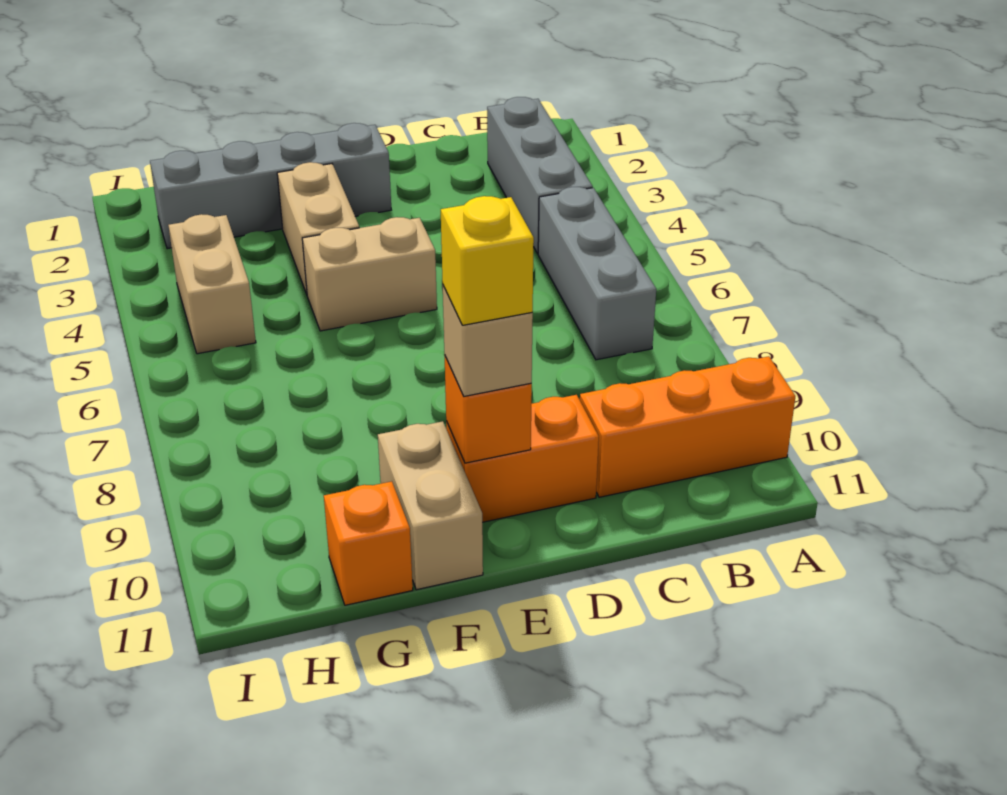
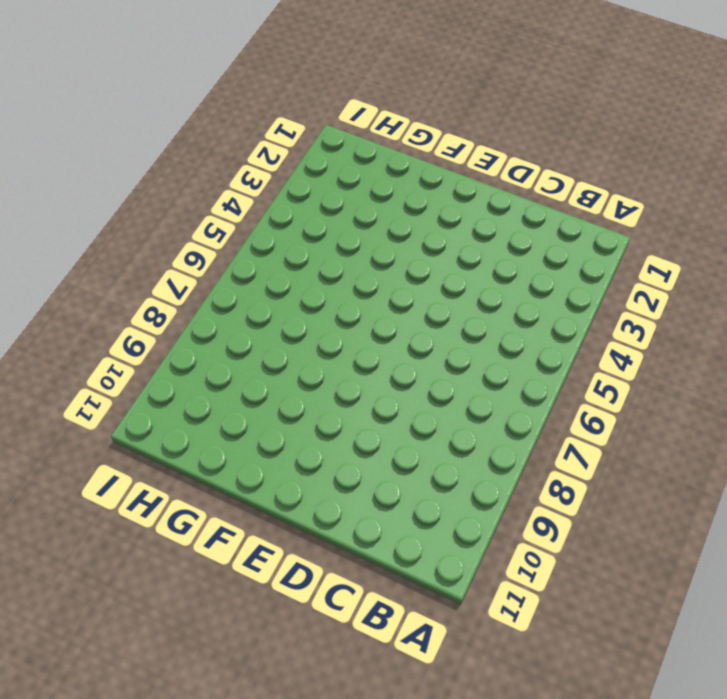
none -> orange 1x3 brick [580,356,795,497]
none -> grey 1x3 brick [487,97,593,254]
none -> grey 1x3 brick [538,187,656,360]

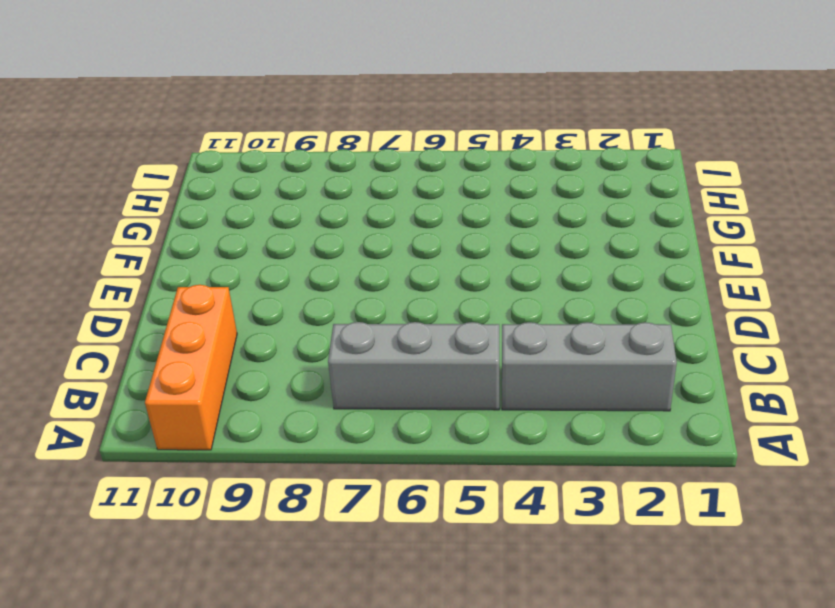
none -> orange 1x2 brick [446,395,599,522]
none -> grey 1x4 brick [150,123,391,249]
none -> tan 1x2 brick [302,217,437,331]

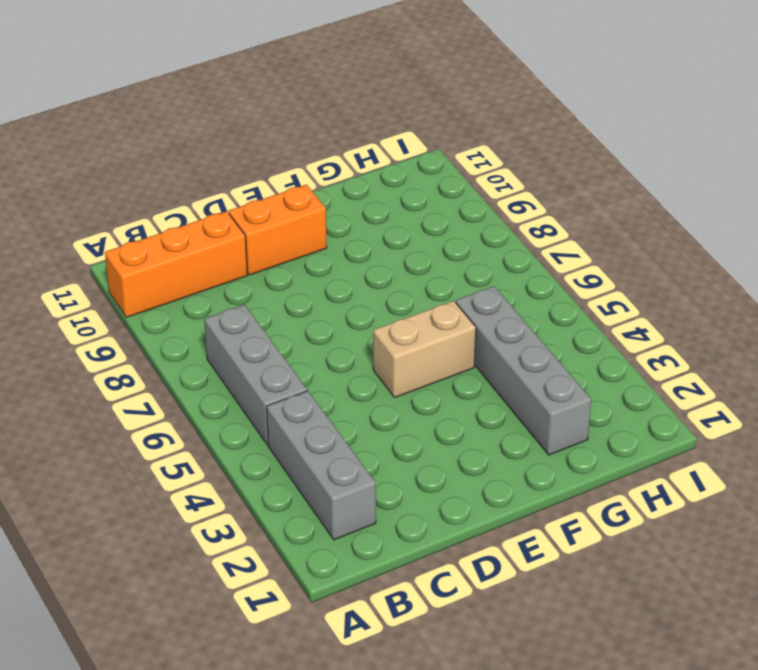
grey 1x4 brick [456,286,591,455] -> grey 1x4 brick turned to [150,123,391,249]
none -> tan 1x2 brick [277,162,359,294]
none -> tan 1x2 brick [378,421,483,590]
none -> orange 1x1 brick [324,481,413,605]

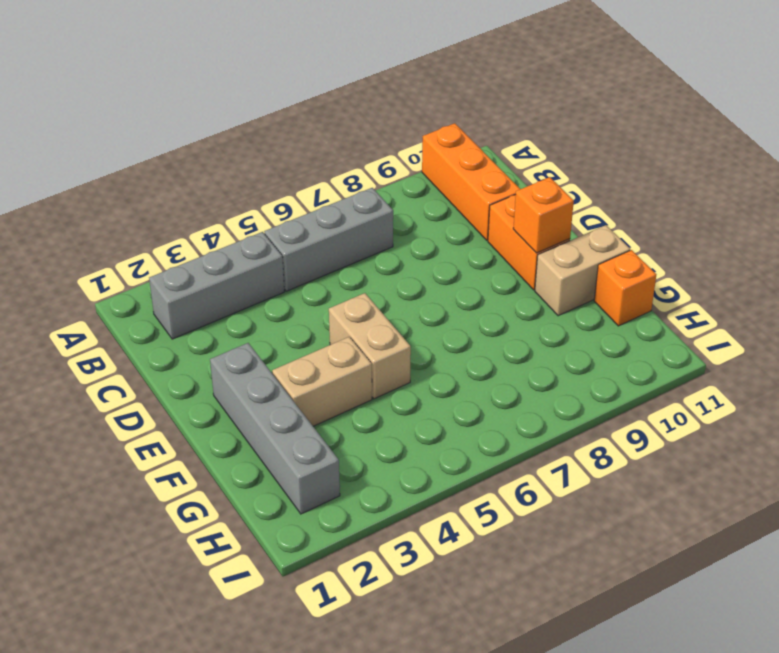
none -> tan 1x2 brick [168,214,256,354]
none -> tan 1x1 brick [443,286,533,396]
none -> yellow 1x1 brick [441,196,534,325]

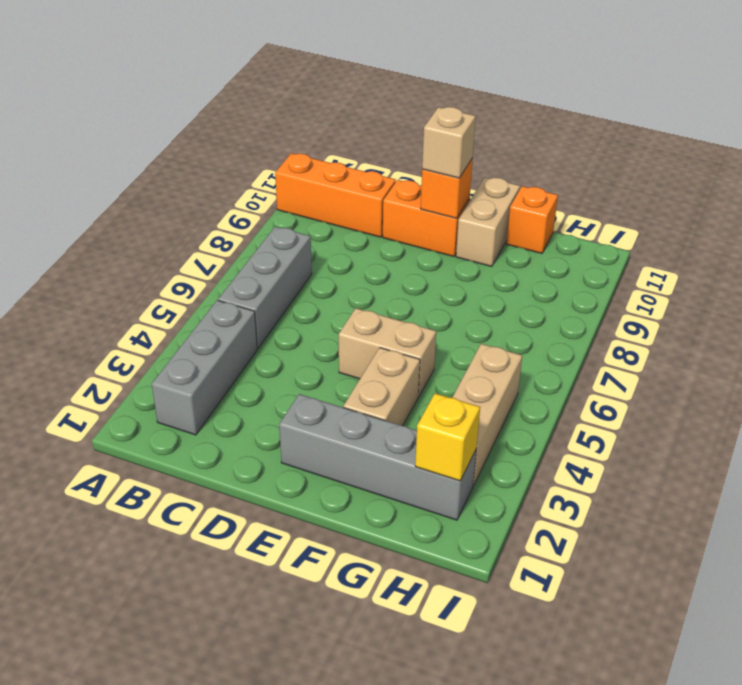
yellow 1x1 brick [415,393,480,481] -> yellow 1x1 brick moved to [441,196,534,325]
tan 1x3 brick [452,344,522,486] -> tan 1x2 brick [168,214,256,354]

